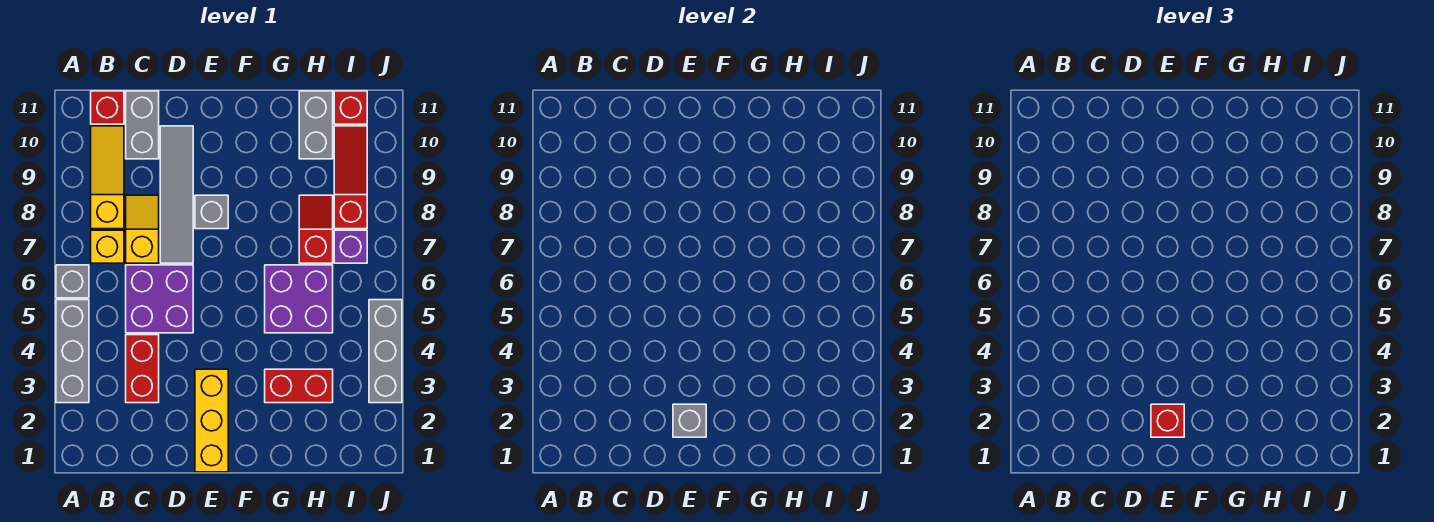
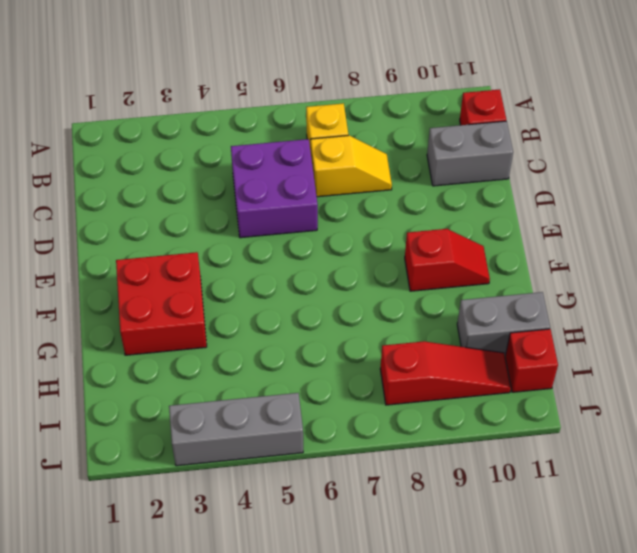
red 2x2 brick [116,252,207,355] -> red 1x2 brick [265,369,333,403]
red 1x2 slope [405,229,490,291] -> red 1x2 slope moved to [299,195,333,263]
none -> grey 1x3 brick [56,300,89,403]
none -> grey 1x1 brick [56,265,89,298]
none -> yellow 1x3 slope [91,126,124,229]

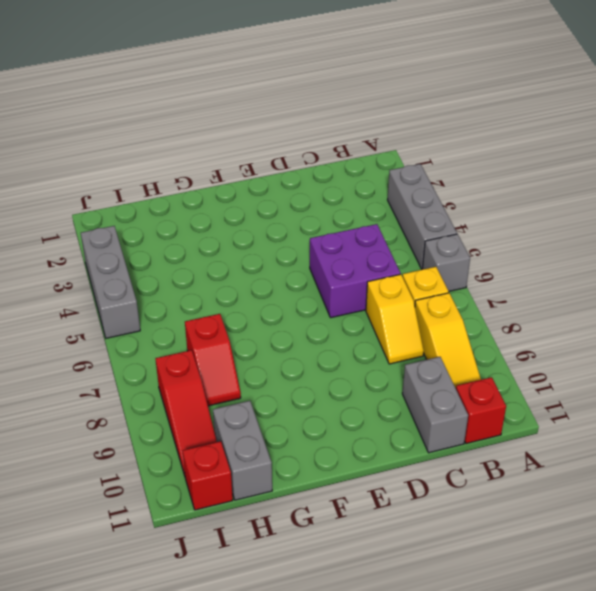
none -> red 1x2 brick [126,335,159,403]
none -> grey 1x4 tile [160,126,193,263]
none -> yellow 1x3 brick [195,369,228,472]

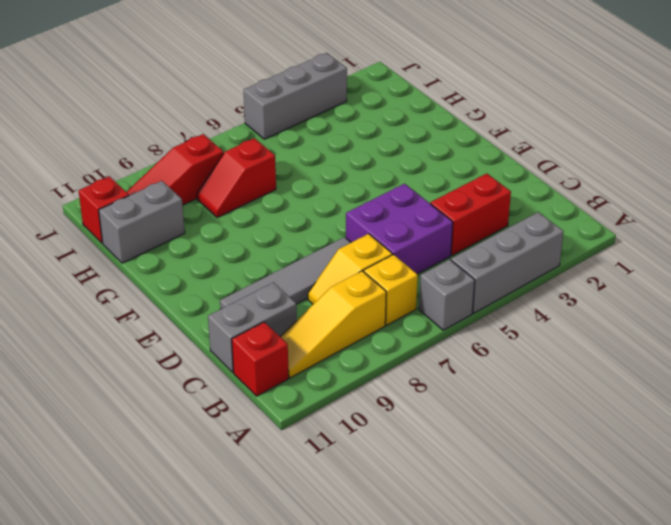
none -> yellow 1x3 brick [195,369,228,472]
none -> grey 1x1 brick [195,195,228,229]
none -> red 1x2 brick [265,369,333,403]

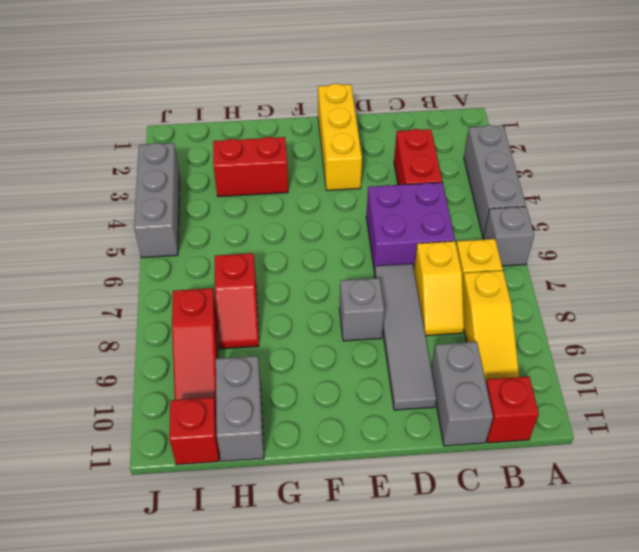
none -> purple 2x2 brick [265,265,333,333]
none -> purple 1x1 brick [334,230,367,263]
none -> grey 1x1 brick [673,404,706,437]

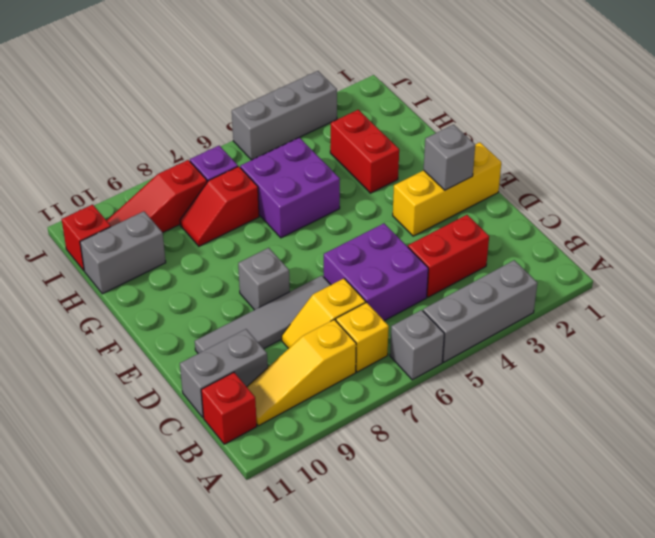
none -> red 1x1 brick [1151,404,1184,437]

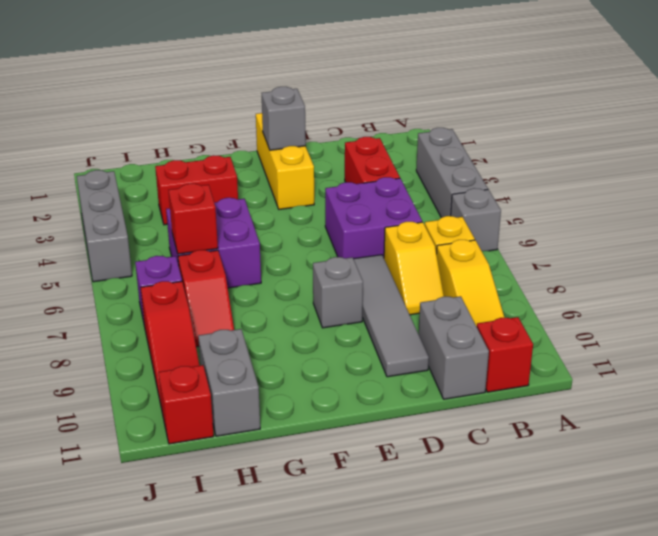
red 1x1 brick [169,184,218,254] -> red 1x1 brick moved to [1151,404,1184,437]

